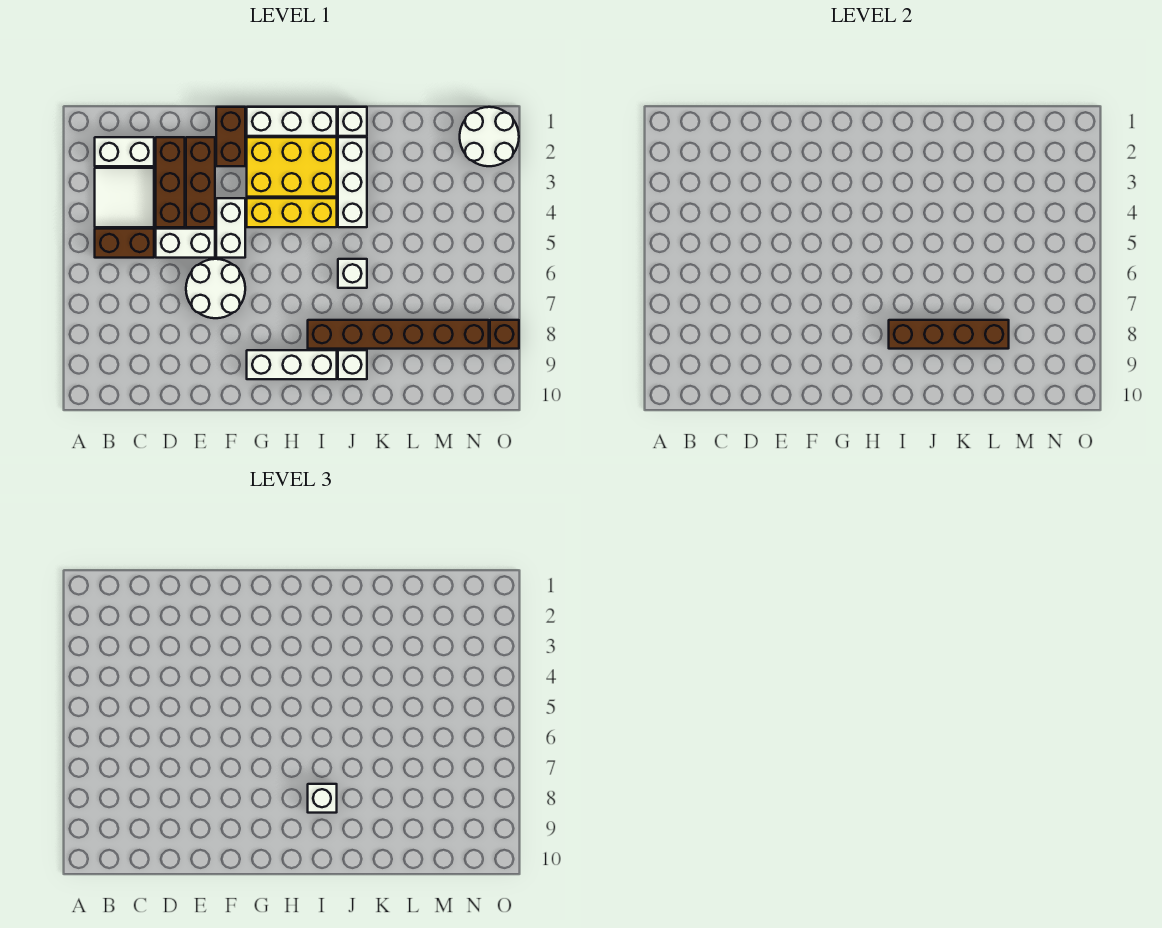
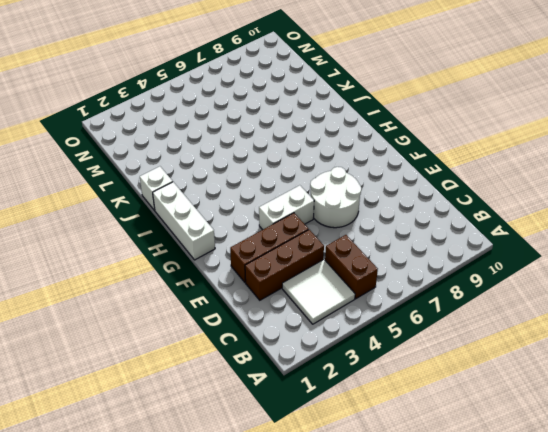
none -> white 1x2 brick [95,137,154,166]
none -> white 1x2 brick [156,229,215,258]
none -> brown 1x2 brick [216,107,245,166]

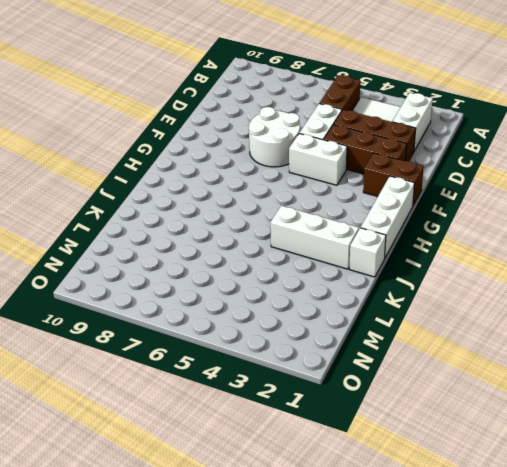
none -> yellow 2x3 brick [247,137,337,197]
none -> yellow 1x3 brick [247,198,337,227]
none -> white 1x3 brick [247,350,337,379]

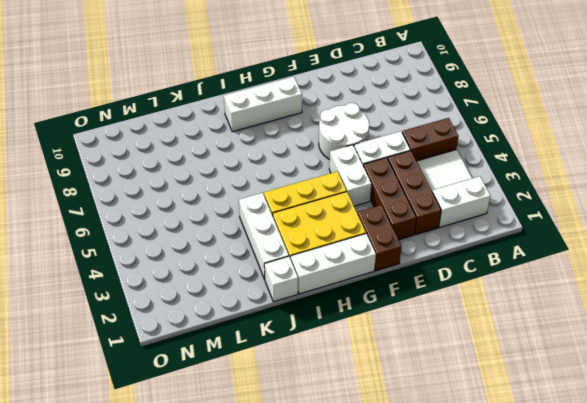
none -> brown 1x6 brick [308,320,489,349]
none -> white 1x1 brick [338,259,367,288]
none -> white 1x1 brick [338,350,367,379]

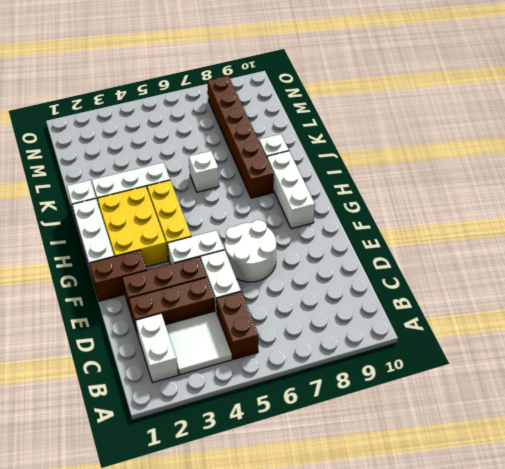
none -> white 2x2 round brick [460,107,519,166]
none -> brown 1x1 brick [490,320,519,349]
none -> brown 1x4 brick [889,320,1009,349]

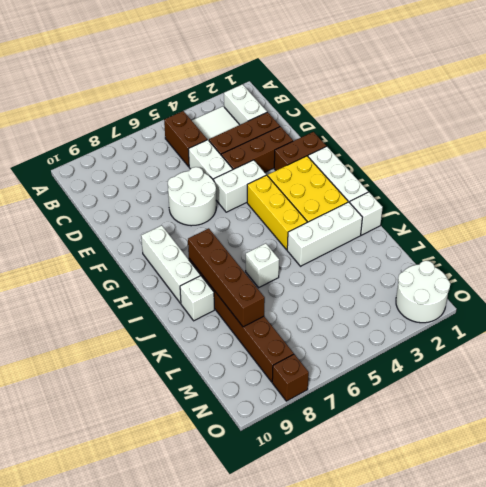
none -> white 1x1 brick [308,784,337,813]

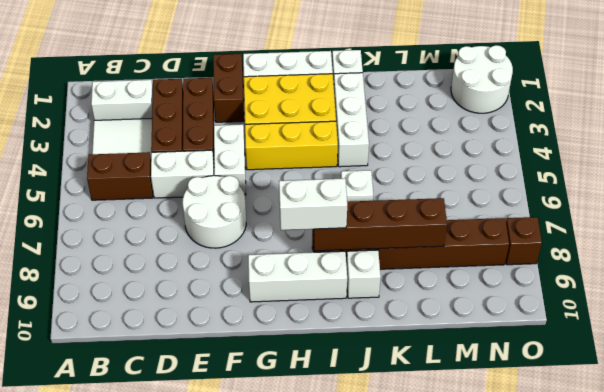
white 1x2 brick [279,178,347,230] -> white 1x1 brick [308,784,337,813]

